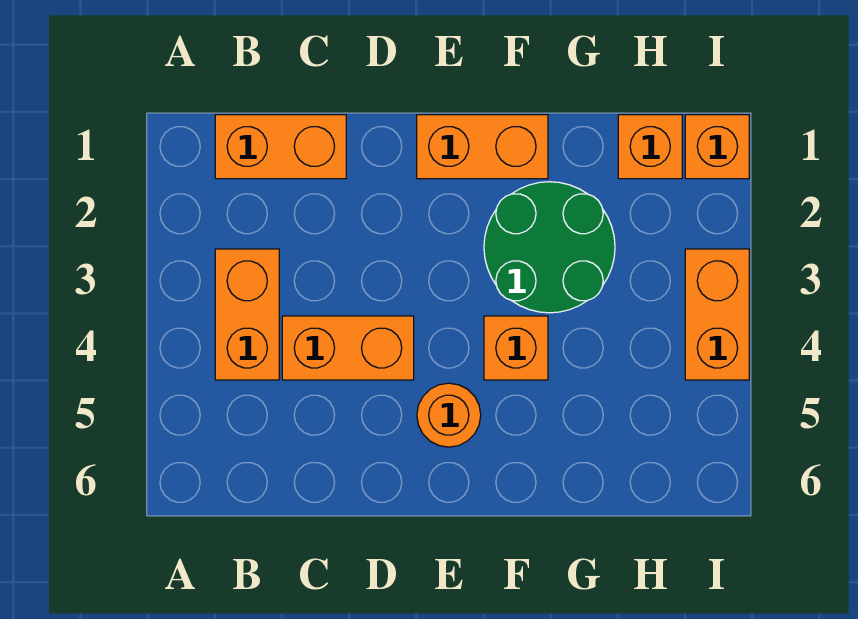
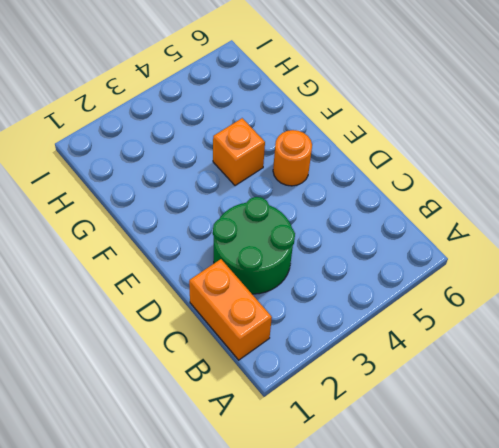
green 2x2 round brick [213,197,295,294] -> green 2x2 round brick moved to [484,182,615,313]
none -> orange 1x2 brick [215,249,279,380]
none -> orange 1x2 brick [282,316,414,380]

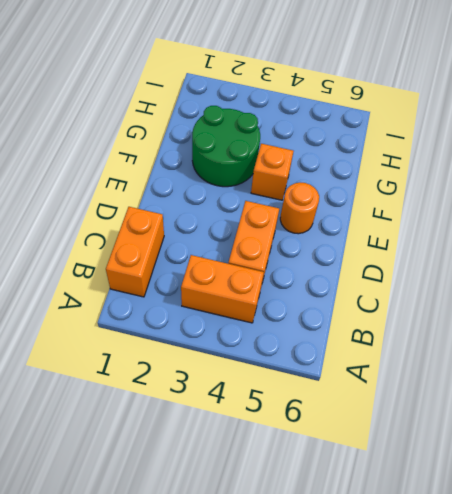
none -> orange 1x2 brick [417,115,548,179]
none -> orange 1x1 brick [618,115,682,179]

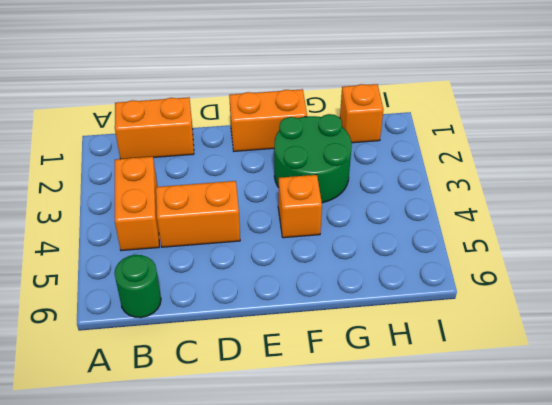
green 1x1 round brick [114,255,161,318] -> none
none -> orange 1x1 round brick [417,383,481,447]
none -> orange 1x1 brick [685,115,749,179]

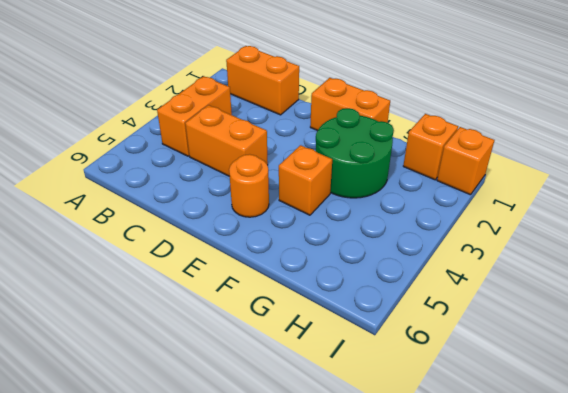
none -> orange 1x2 brick [685,249,749,380]

